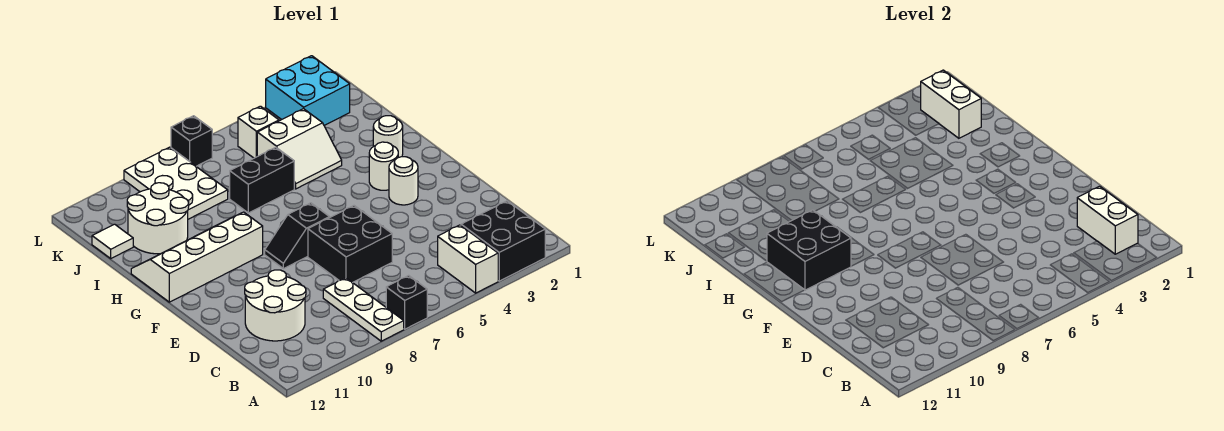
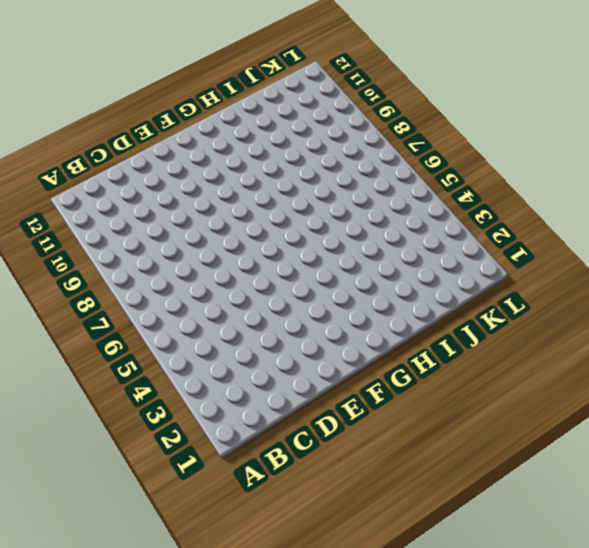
none -> black 2x2 brick [461,201,545,281]
none -> white 1x2 brick [438,225,498,293]
none -> black 1x1 brick [386,275,427,329]

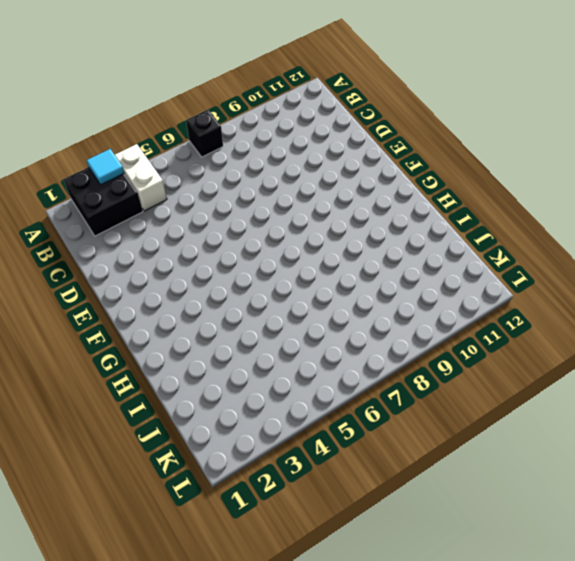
cyan 1x1 tile [86,149,124,185] -> none
none -> white 1x3 plate [323,278,404,341]
none -> white 2x2 round brick [245,270,306,341]
none -> black 2x2 brick [308,206,392,283]

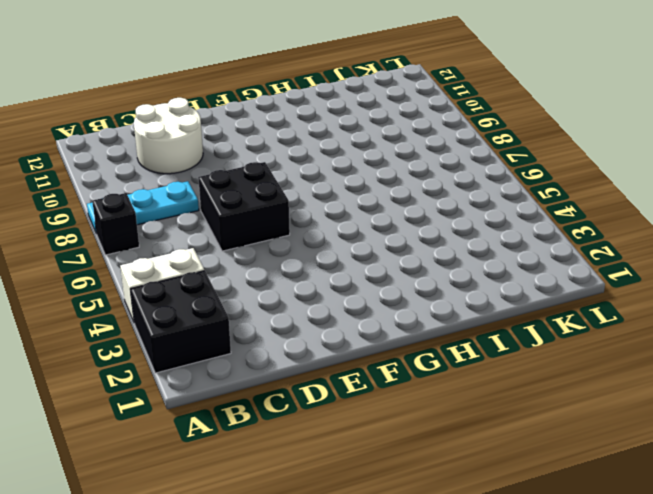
cyan 1x3 plate [87,181,199,234] -> white 1x3 plate [323,278,404,341]
none -> white 1x1 round brick [389,157,418,205]
none -> black 1x2 slope [265,203,330,269]
none -> white 1x1 round brick [369,142,398,190]

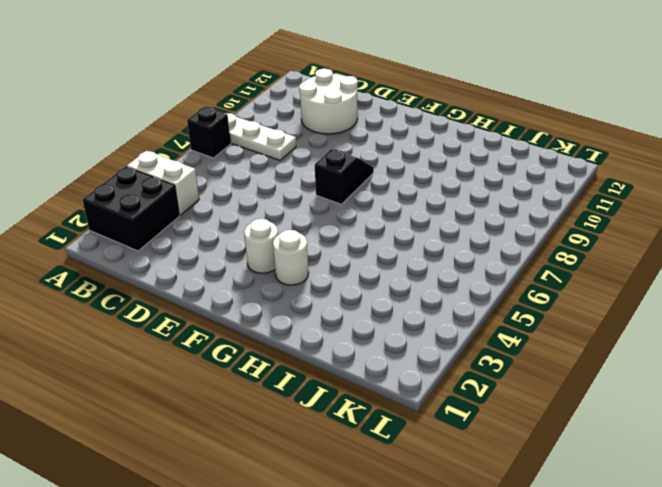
none -> black 2x2 brick [308,206,392,283]
none -> white 2x4 slope [131,212,263,302]
none -> white 1x1 round brick [373,116,403,157]

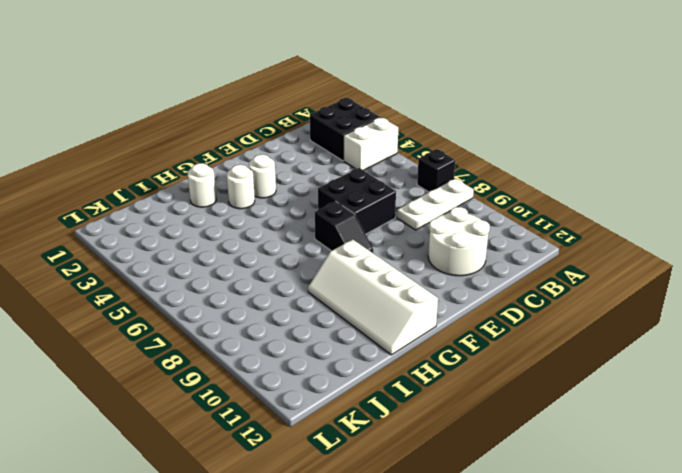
none -> white 2x2 slope [257,109,342,189]
none -> black 1x2 brick [230,147,294,213]
none -> white 2x2 round brick [127,183,189,254]

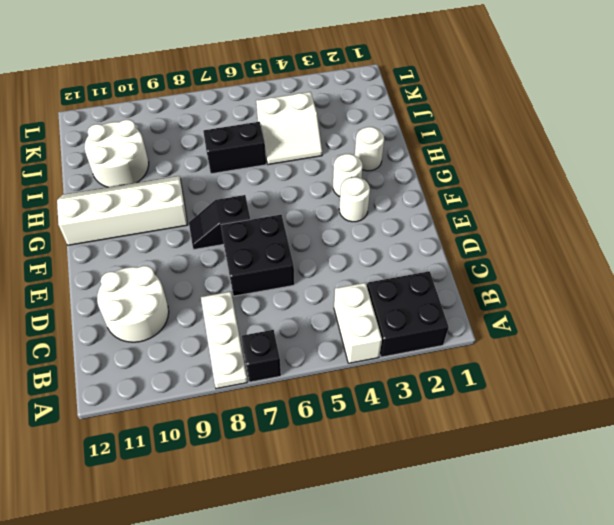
none -> white 2x3 plate [124,147,228,219]
none -> white 1x1 tile [92,224,133,258]
none -> cyan 2x2 brick [266,56,350,125]

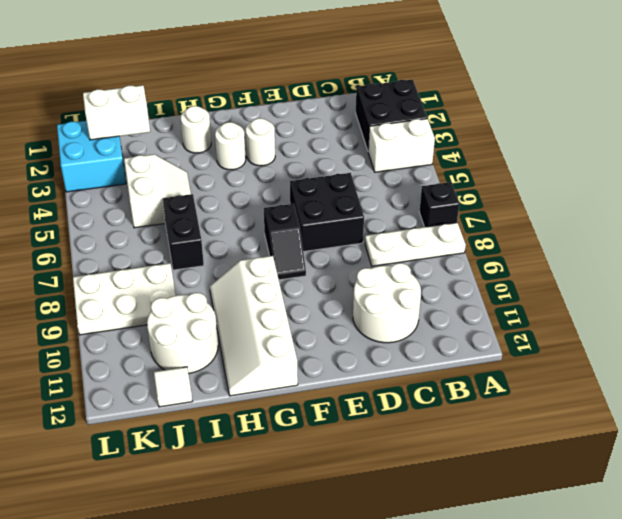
none -> white 1x1 brick [238,106,279,158]
none -> black 1x1 brick [171,116,212,166]
none -> white 1x2 brick [1077,186,1138,254]

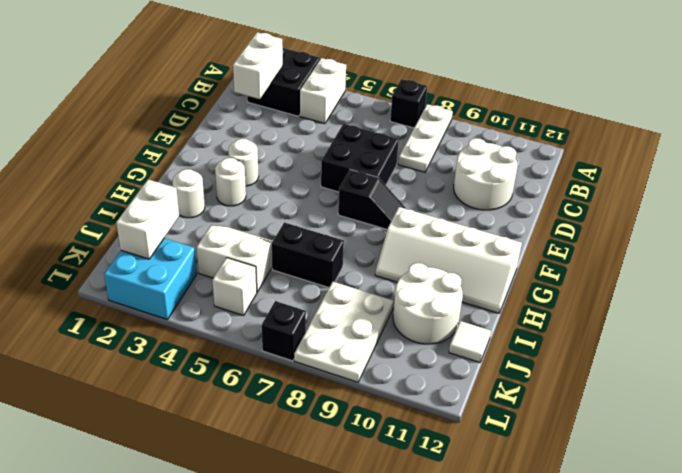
none -> black 2x2 brick [767,210,851,290]

